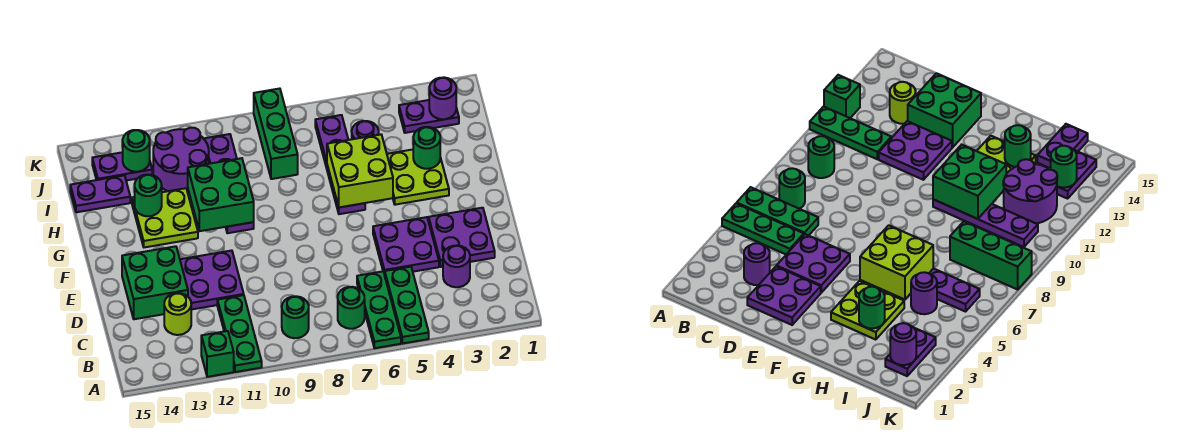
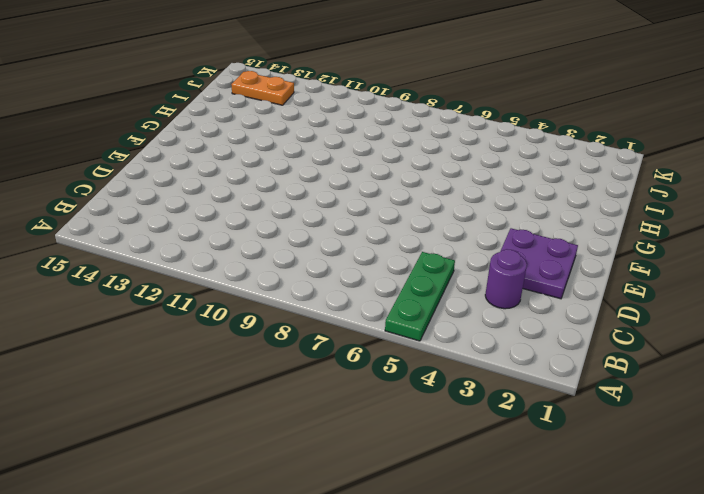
orange 1x2 plate [231,71,294,105] -> purple 1x2 plate [92,152,152,181]
none -> green 1x3 plate [357,271,401,348]
none -> green 1x3 plate [217,295,262,372]
none -> green 1x1 brick [201,331,234,377]

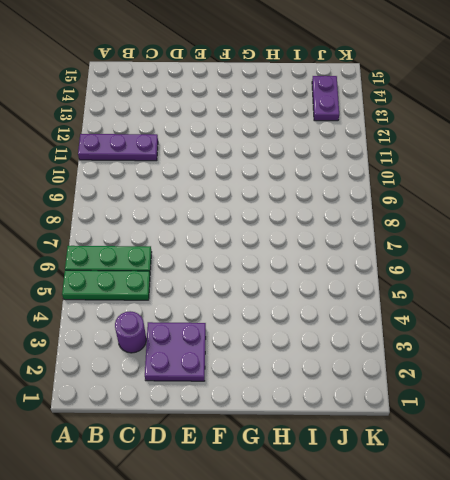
purple 1x3 plate [78,134,158,161] -> green 1x3 plate [217,295,262,372]
none -> green 1x1 brick [201,331,234,377]
none -> green 1x1 round brick [338,287,365,329]
none -> green 1x1 round brick [282,296,309,338]

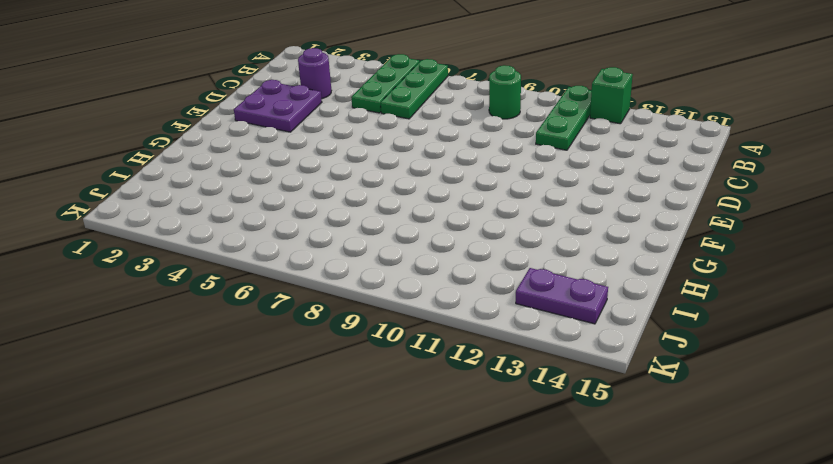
none -> green 1x1 round brick [338,287,365,329]
none -> lime 1x1 round brick [164,293,191,335]
none -> purple 2x2 plate [373,217,439,275]

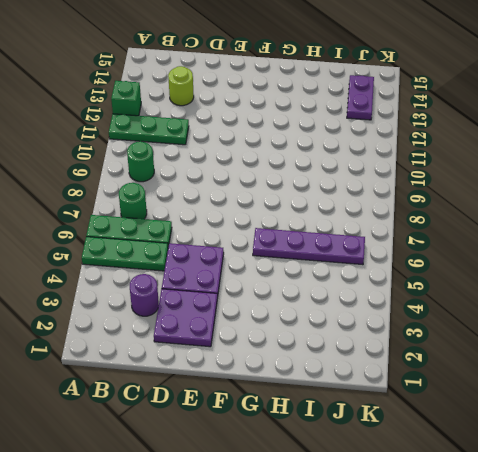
none -> purple 2x2 plate [180,250,244,310]
none -> green 2x2 brick [122,246,188,319]
none -> lime 2x2 plate [387,150,449,205]

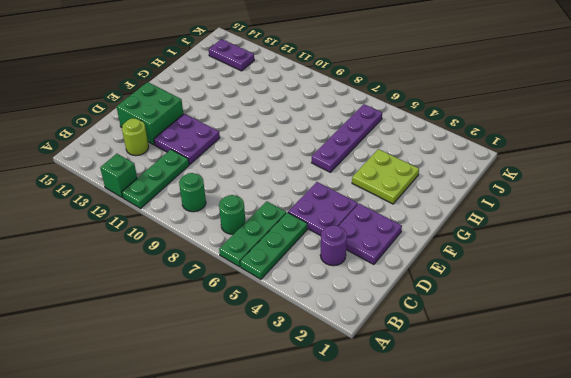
none -> purple 1x4 plate [204,134,254,233]
none -> lime 2x2 plate [132,188,198,247]
none -> purple 1x1 round brick [352,121,379,139]

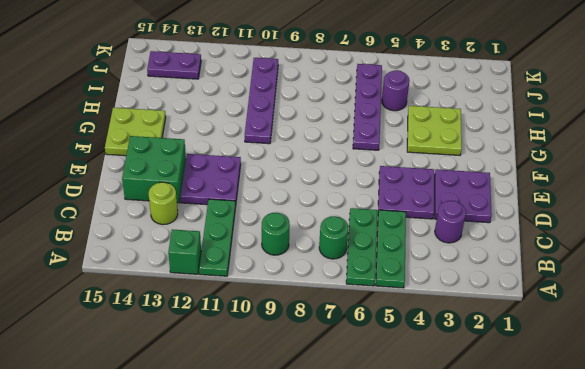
lime 2x2 plate [105,108,166,156] -> lime 2x2 plate moved to [132,188,198,247]
none -> green 1x3 brick [254,89,298,179]
none -> purple 2x2 round brick [153,128,209,193]
none -> purple 1x2 plate [70,175,130,212]

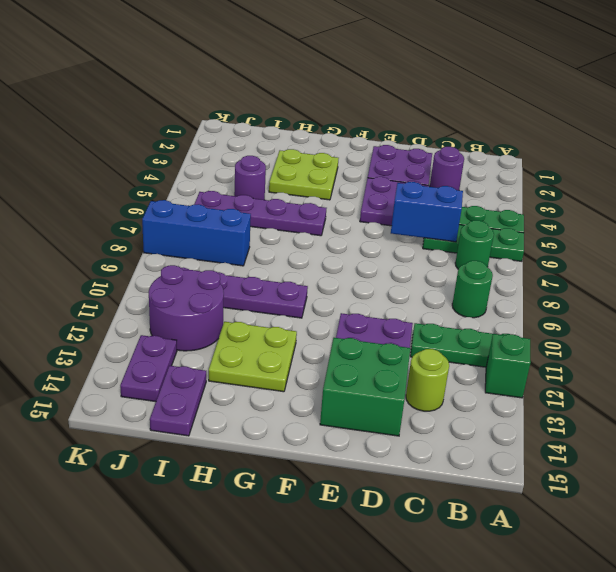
blue 1x2 brick [391,182,463,242] -> none
blue 1x3 brick [142,200,251,266] -> green 1x3 brick [254,89,298,179]
none -> purple 1x2 plate [399,100,459,133]
none -> lime 2x2 brick [327,135,393,207]
none -> green 2x2 brick [188,158,254,231]

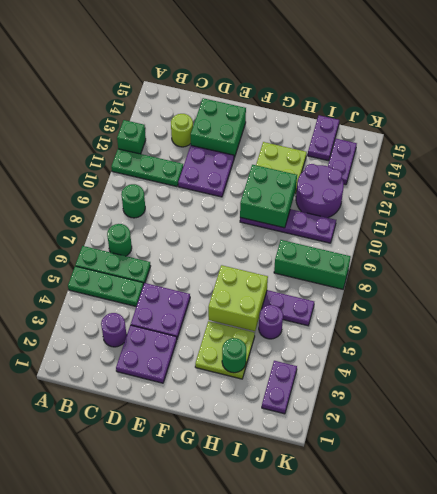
none -> green 1x1 round brick [135,175,162,216]
none -> purple 1x1 round brick [429,77,456,119]
none -> green 1x1 round brick [123,130,150,172]

